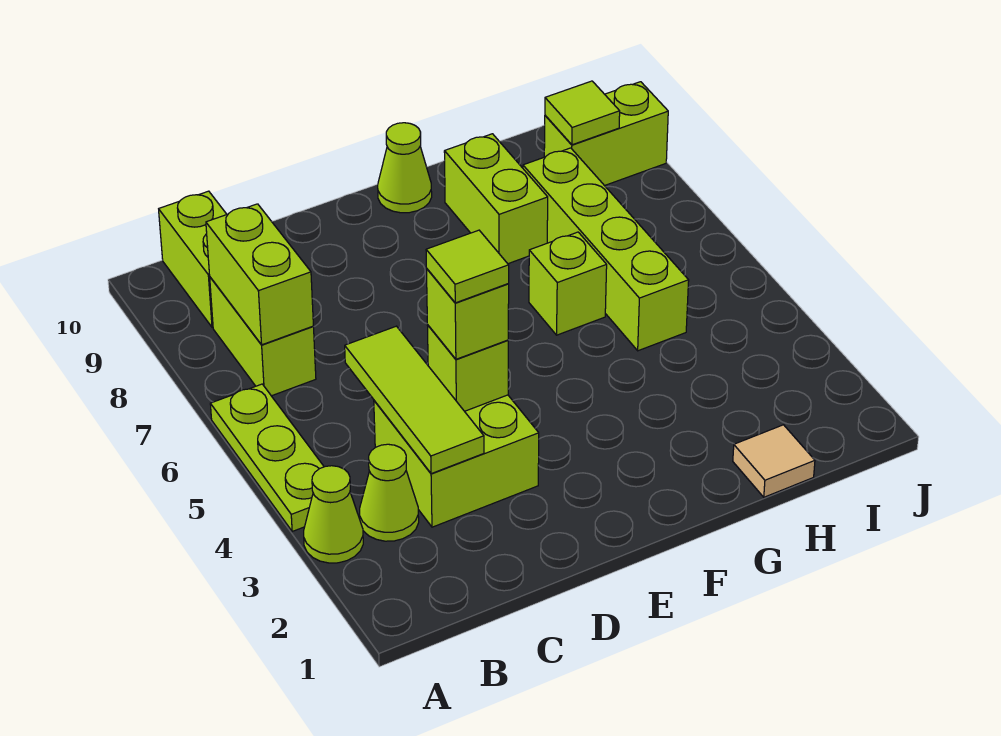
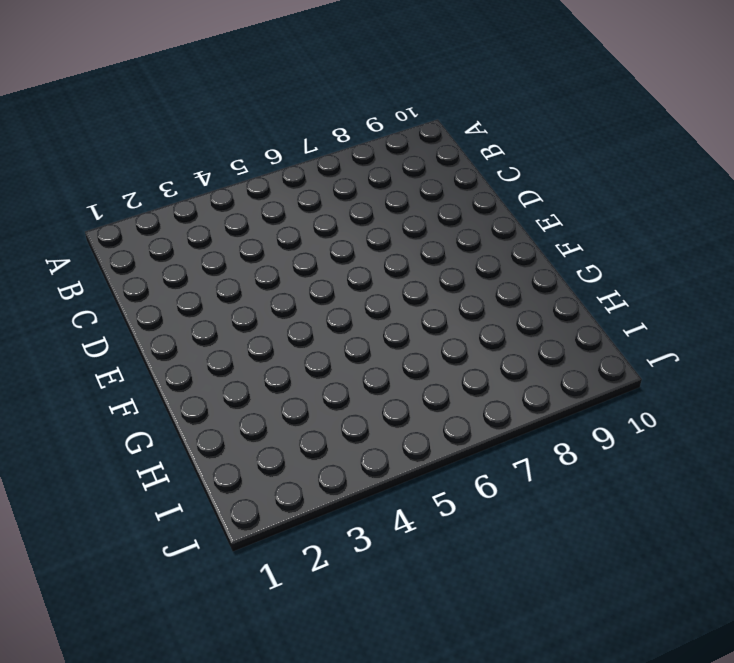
none -> lime 1x1 cone [304,466,363,563]
none -> lime 1x3 plate [210,384,324,531]
none -> lime 1x1 cone [360,444,419,541]

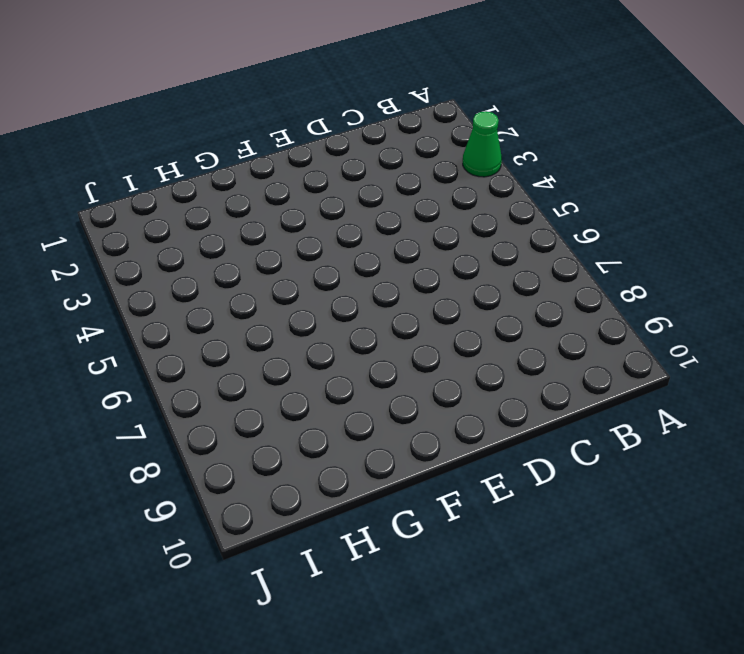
green 1x1 cone [463,111,502,177] -> lime 1x1 cone [304,466,363,563]
none -> lime 1x3 plate [210,384,324,531]
none -> lime 1x1 cone [360,444,419,541]
none -> lime 1x2 brick [210,277,316,396]

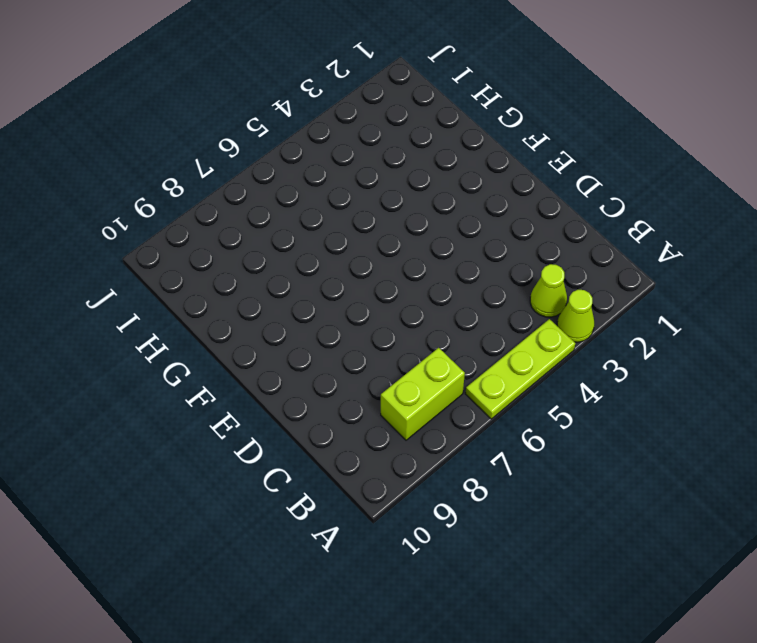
none -> lime 1x2 brick [159,191,227,327]
none -> lime 2x2 brick [374,395,539,527]
none -> lime 1x1 cone [378,123,432,213]

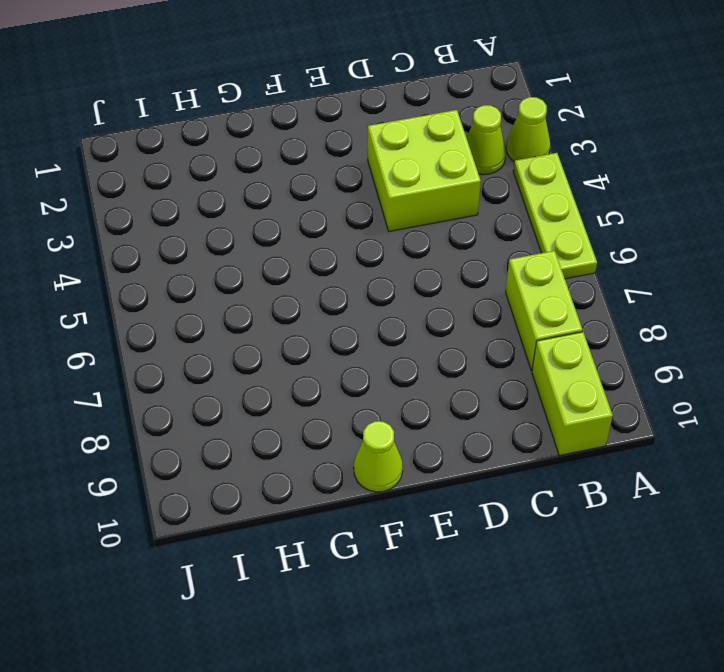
none -> lime 1x1 brick [529,232,607,335]
none -> lime 1x2 brick [444,134,548,264]
none -> tan 1x1 tile [733,425,815,497]

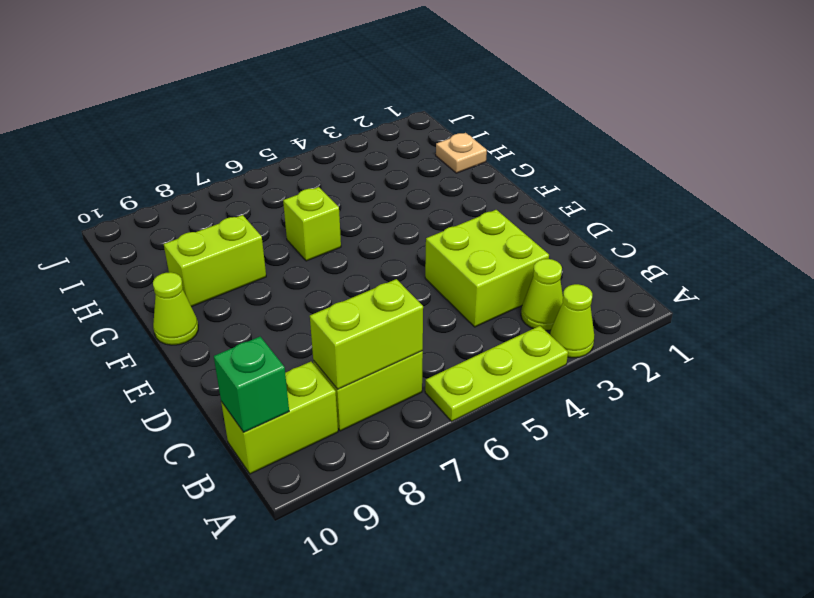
green 1x1 brick [214,337,289,432] -> none
tan 1x1 plate [436,133,487,173] -> tan 1x1 tile [733,425,815,497]
none -> lime 1x4 brick [523,148,689,351]
none -> lime 1x2 brick [544,82,668,186]
none -> lime 1x3 tile [345,326,484,474]

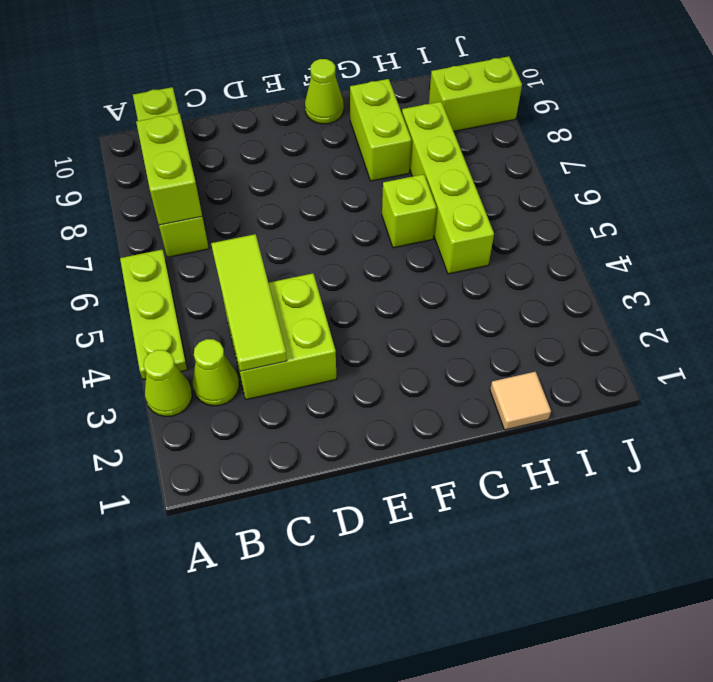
none -> lime 1x1 brick [427,325,508,411]
none -> lime 1x1 tile [545,81,620,145]
none -> lime 1x1 brick [427,269,509,359]

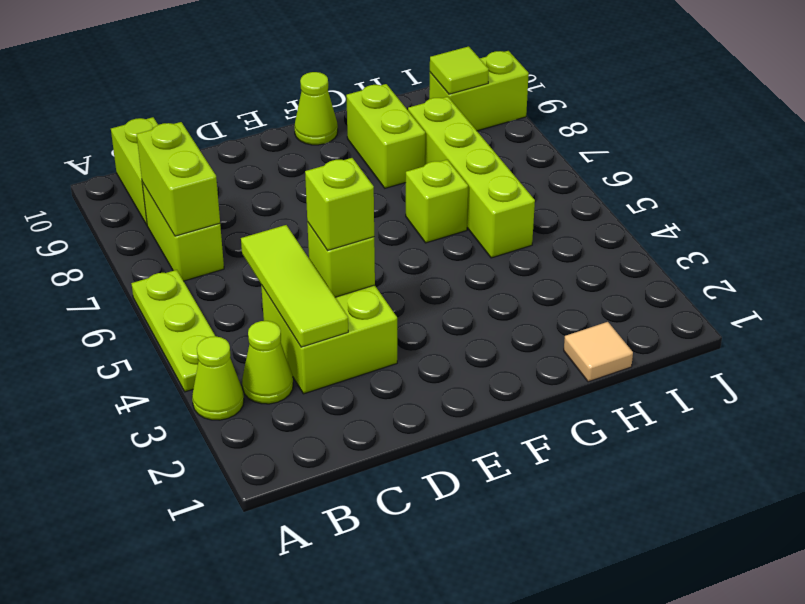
none -> lime 1x1 tile [426,230,509,303]

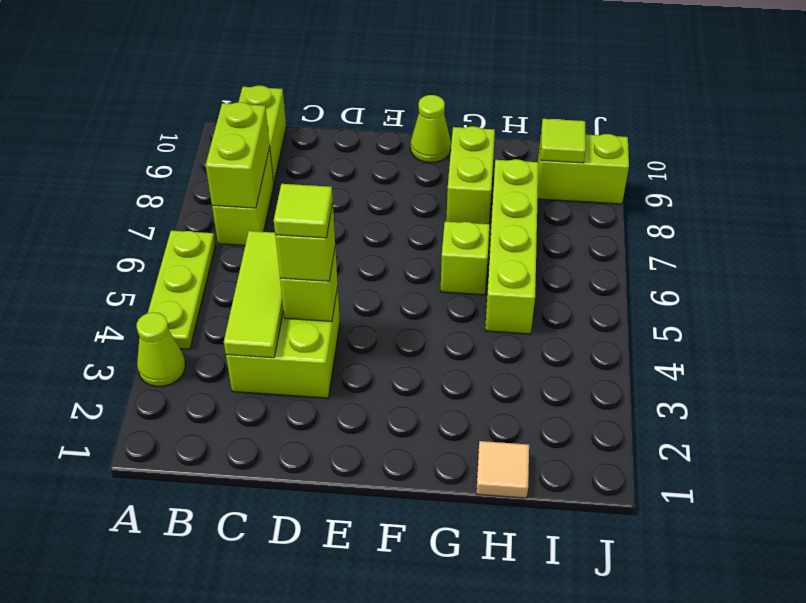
none -> lime 1x1 cone [360,444,419,541]

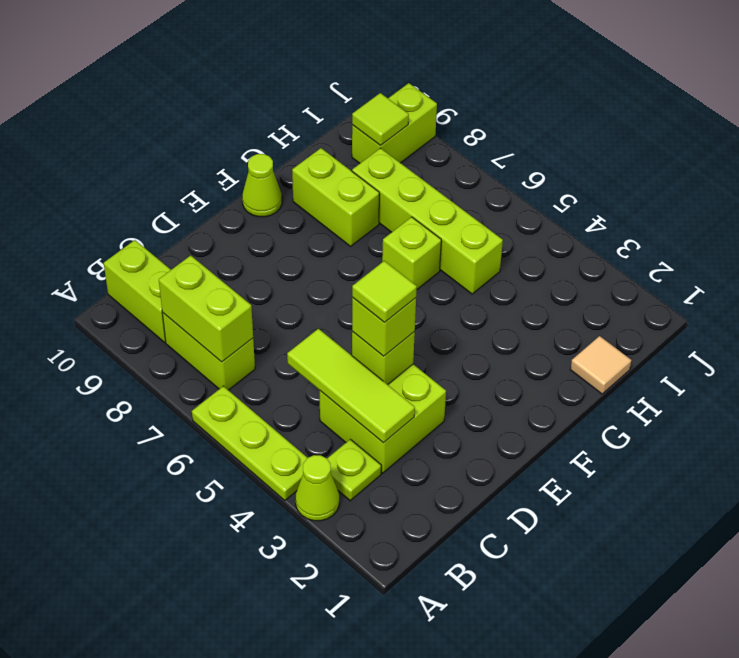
lime 1x1 plate [327,439,381,501] -> lime 1x1 cone [360,444,419,541]

